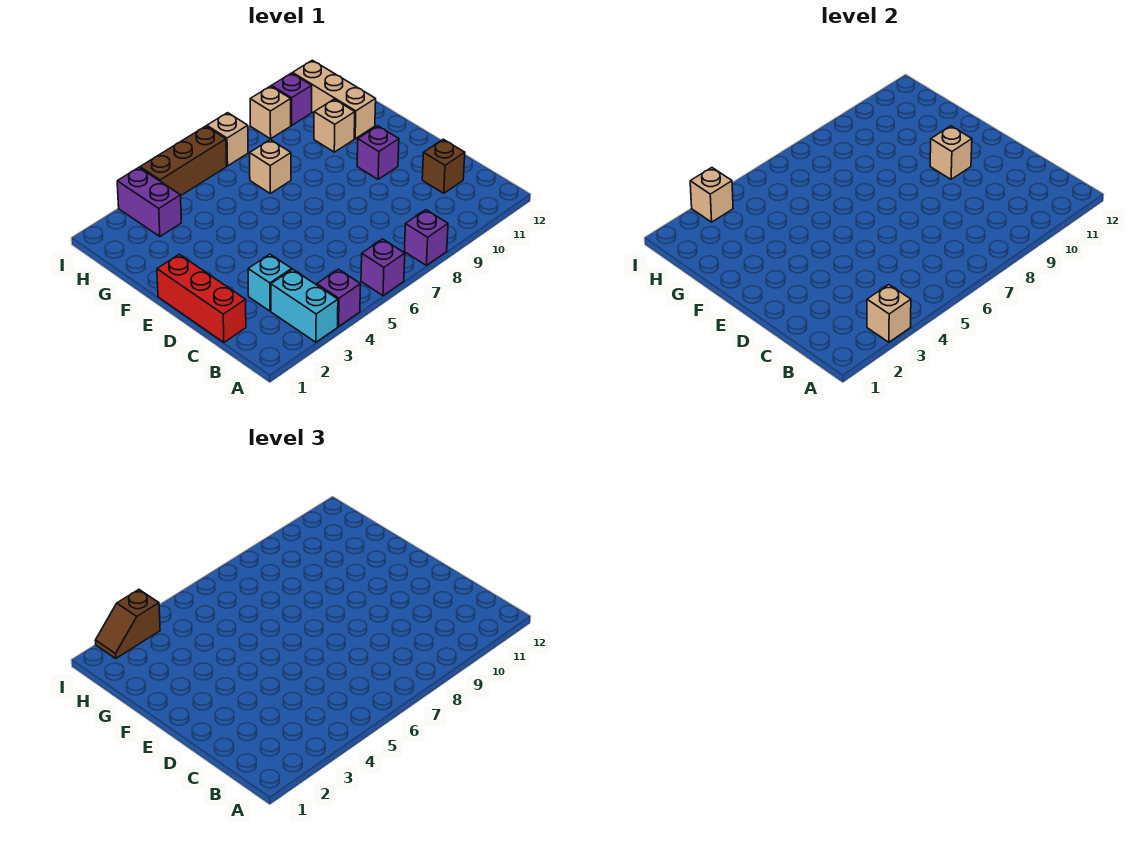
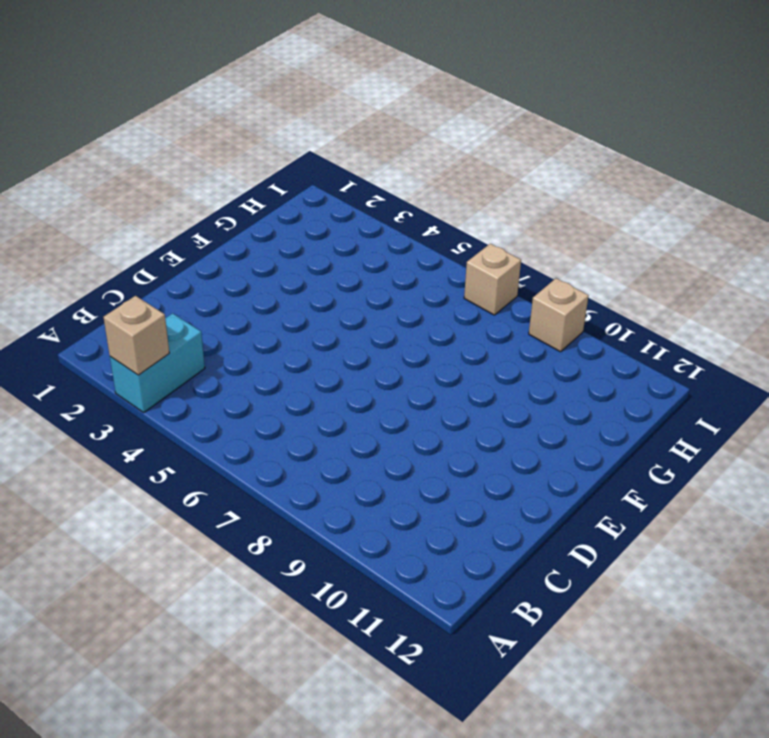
none -> purple 1x1 brick [317,269,361,327]
none -> purple 1x1 brick [361,239,405,296]
none -> purple 1x1 brick [404,210,448,265]

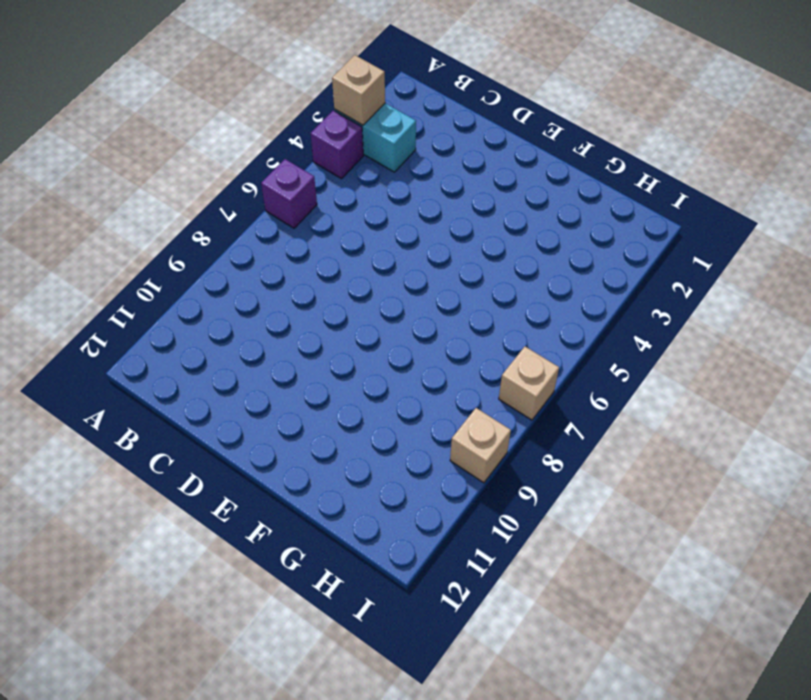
none -> purple 1x1 brick [404,210,448,265]
none -> red 1x3 brick [157,254,246,342]
none -> cyan 1x1 brick [248,254,292,311]

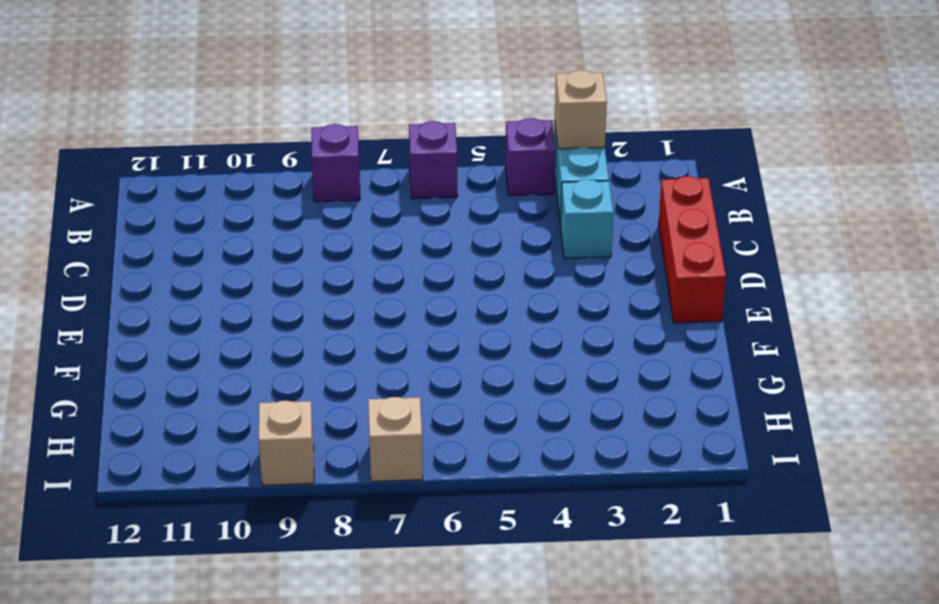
none -> brown 1x1 brick [422,139,465,193]
none -> purple 1x1 brick [357,126,399,179]
none -> tan 1x1 brick [250,140,291,193]

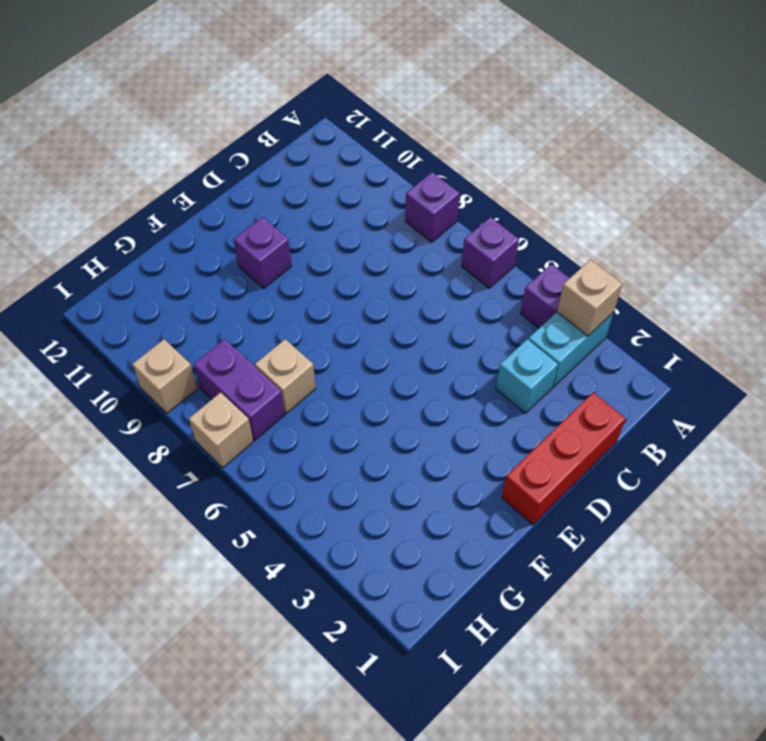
purple 1x2 brick [194,339,285,440] -> purple 1x2 brick turned to [117,168,181,236]
none -> brown 1x1 brick [422,139,465,193]
none -> tan 1x1 brick [314,99,355,152]
none -> tan 1x3 brick [293,60,376,139]

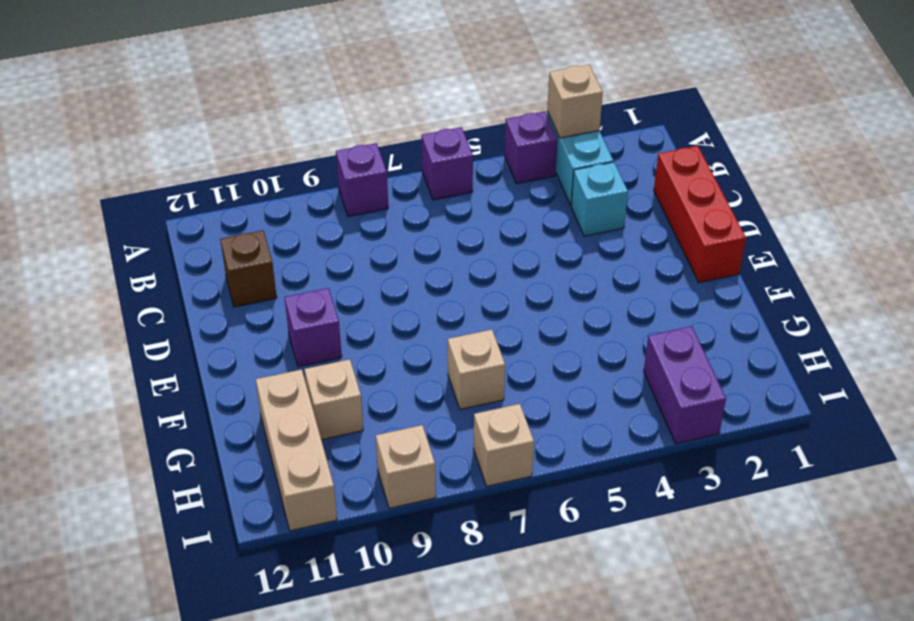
none -> brown 1x3 brick [140,126,227,195]
none -> purple 1x1 brick [271,73,312,125]
none -> tan 1x1 brick [930,126,972,179]

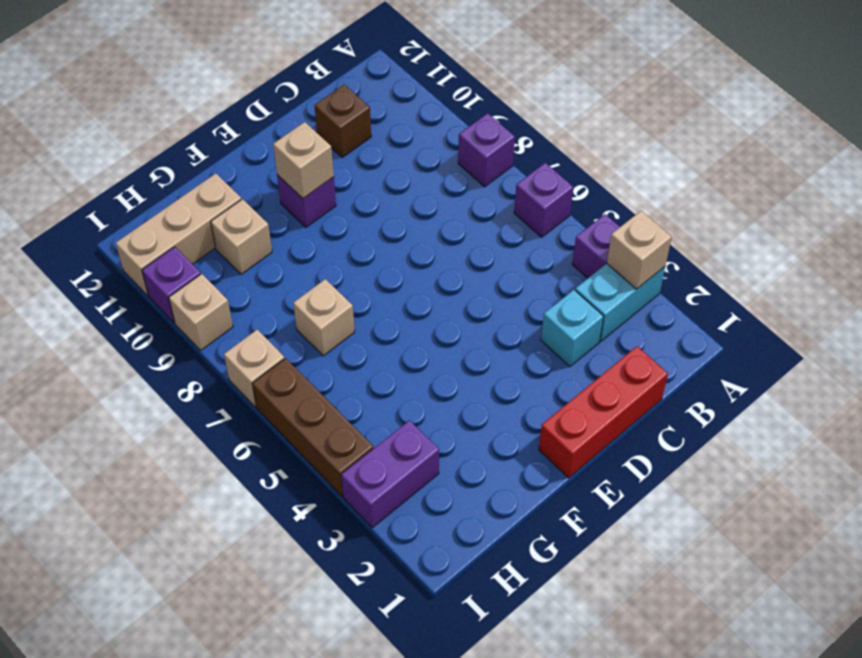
none -> tan 1x1 brick [690,168,733,222]
none -> brown 1x2 slope [95,590,160,658]

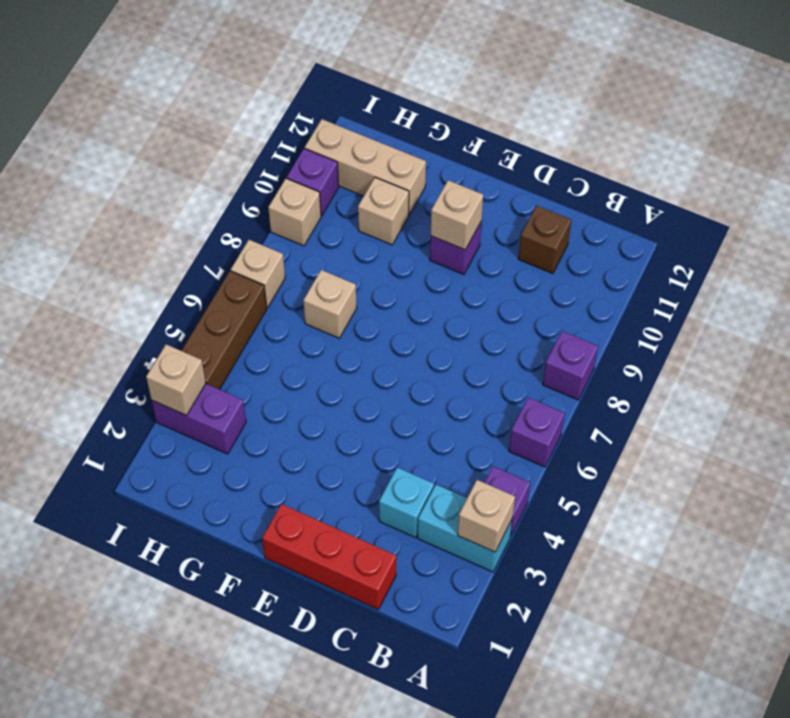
none -> brown 1x2 slope [95,590,160,658]

